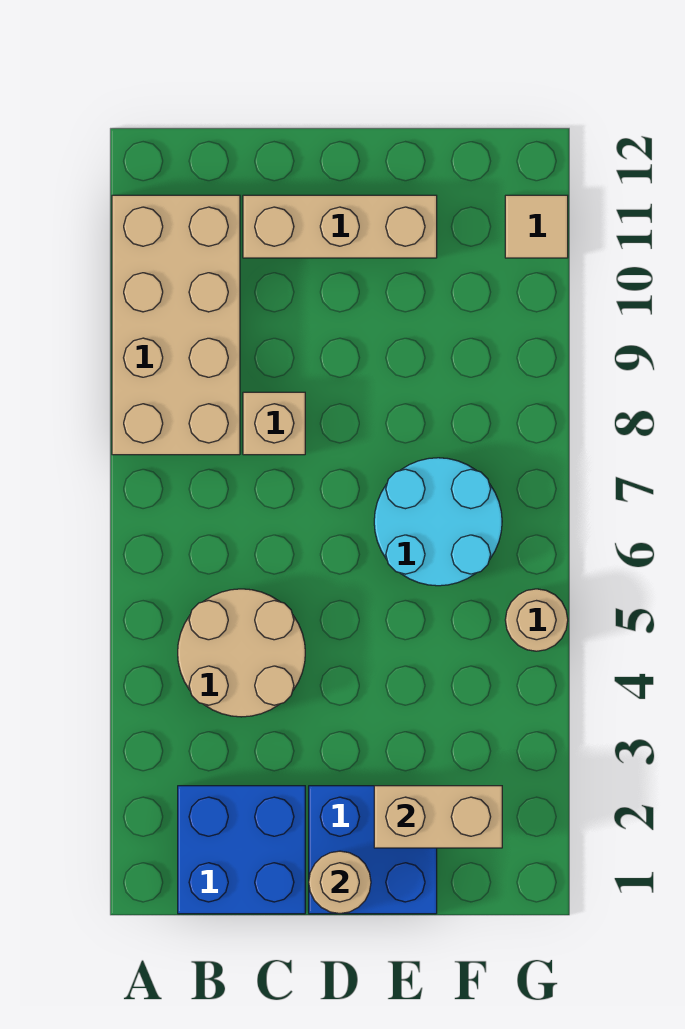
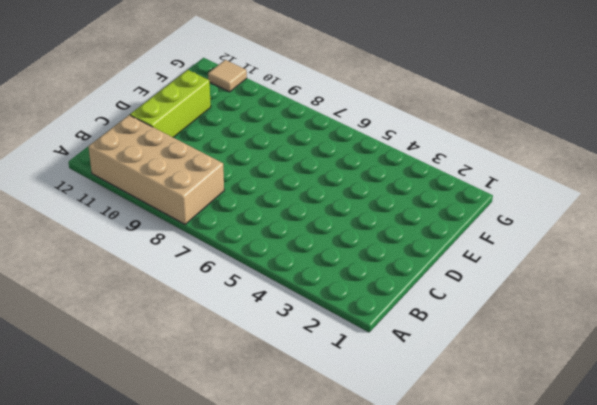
lime 1x3 brick [130,70,211,138] -> tan 1x3 brick [243,195,437,258]
none -> blue 2x2 brick [178,786,305,914]
none -> tan 2x2 round brick [178,589,305,717]

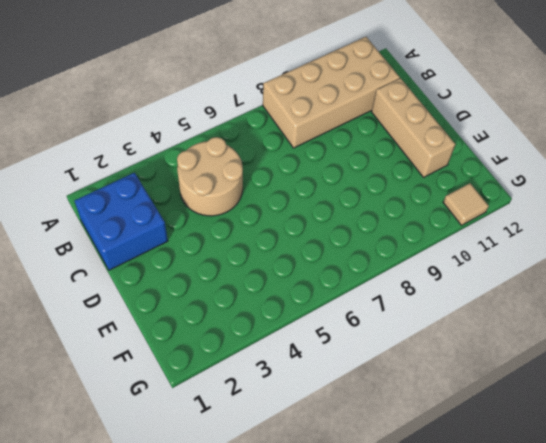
none -> tan 1x1 brick [243,392,305,455]
none -> blue 2x2 brick [309,786,437,914]

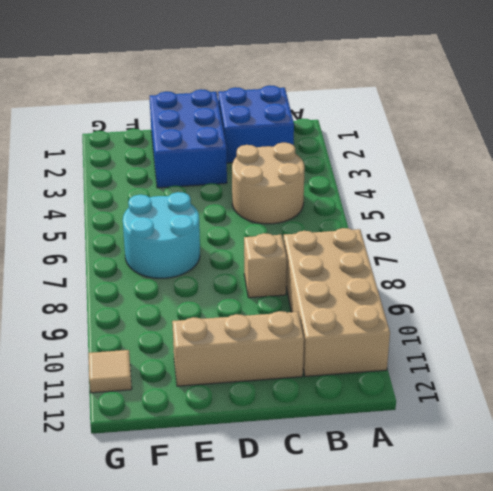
blue 2x3 brick [150,89,227,188] -> blue 2x2 brick [309,786,437,914]
none -> tan 1x1 round brick [505,589,568,651]
none -> tan 1x1 round brick [309,851,371,914]

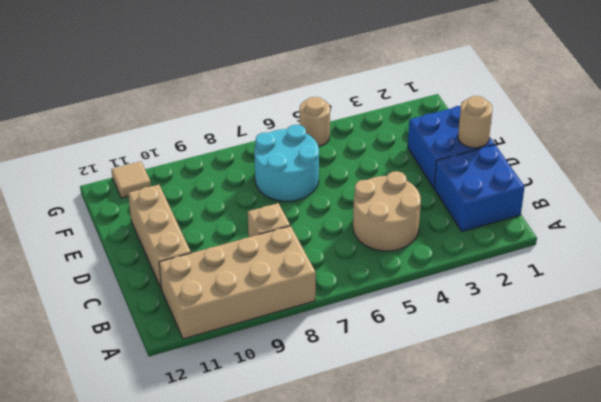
none -> tan 1x2 brick [374,786,502,848]

